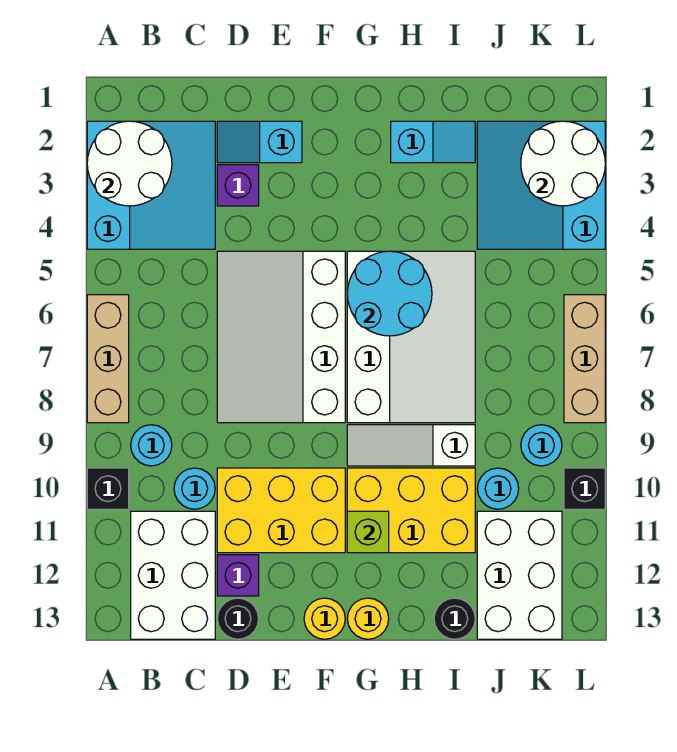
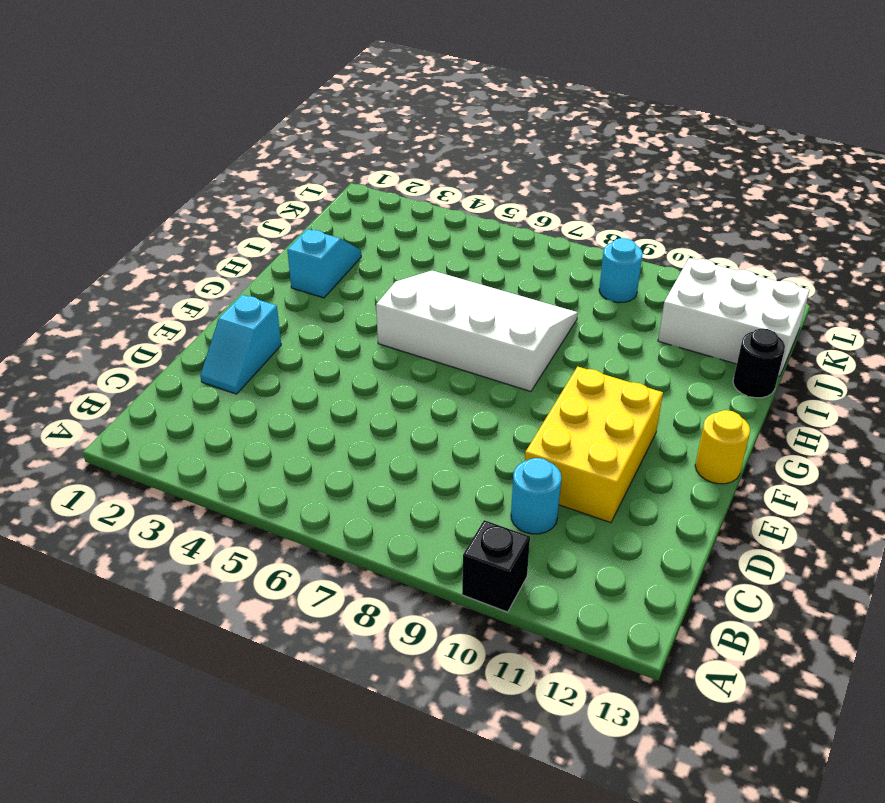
none -> cyan 3x3 slope [87,121,215,249]
none -> tan 1x3 brick [87,295,129,423]
none -> cyan 1x1 round brick [131,425,172,466]

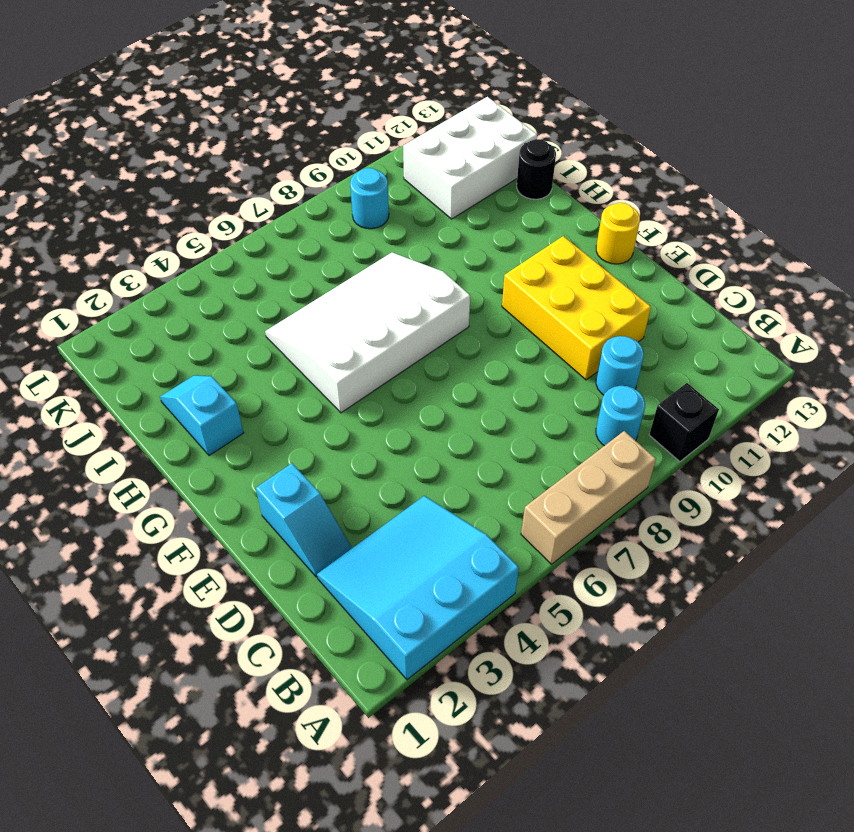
none -> white 2x3 brick [131,511,215,639]
none -> purple 1x1 brick [217,165,259,206]
none -> white 3x4 slope [217,251,345,423]

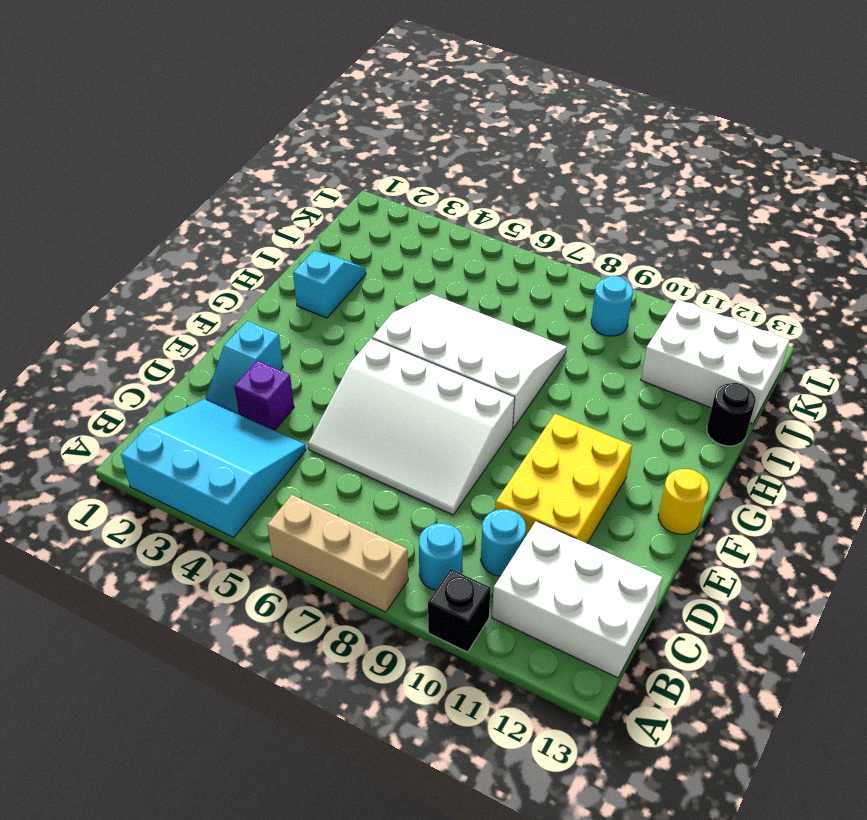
none -> purple 1x1 brick [217,555,259,596]
none -> black 1x1 round brick [217,598,259,639]
none -> white 1x3 slope [347,425,475,466]

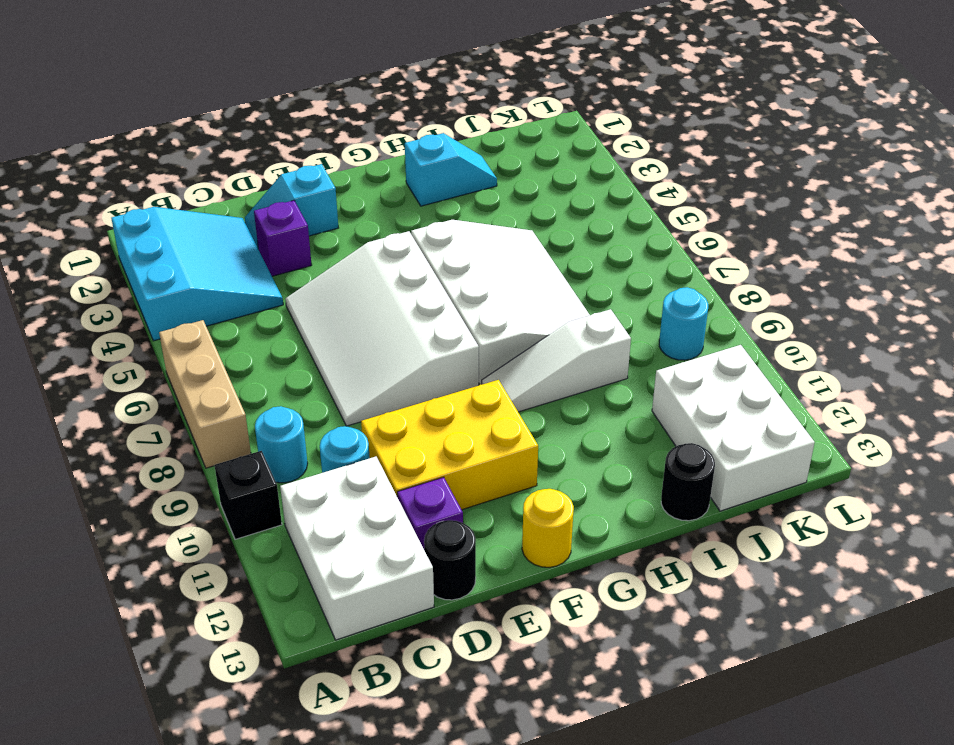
none -> yellow 2x3 brick [347,468,475,553]
none -> yellow 1x1 round brick [347,598,389,639]
none -> cyan 3x3 slope [477,121,605,249]

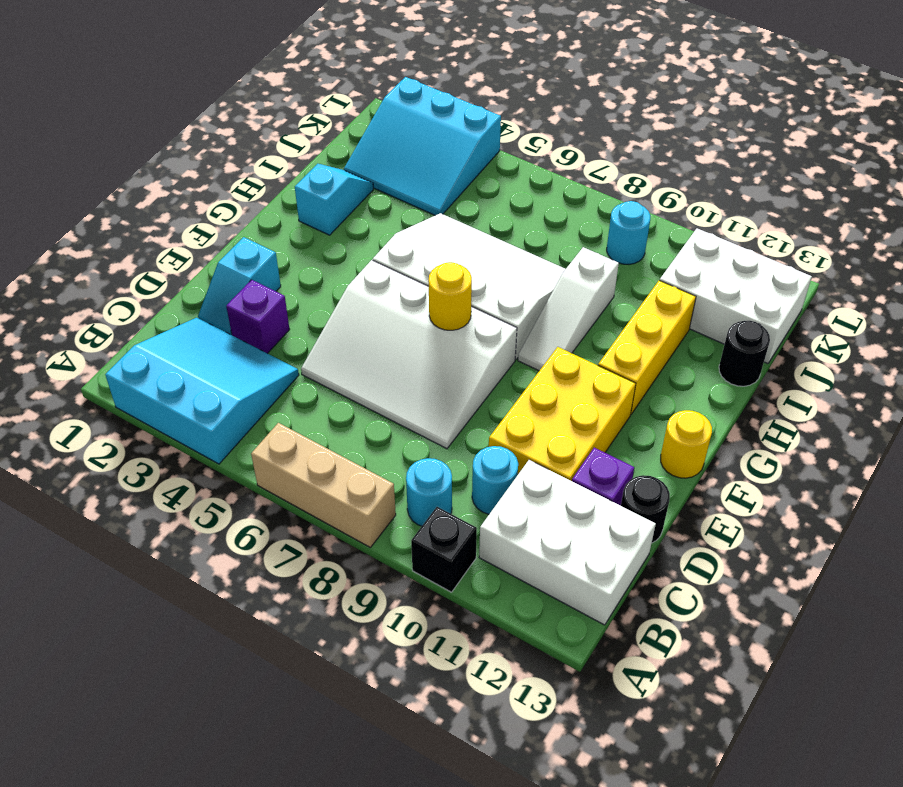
yellow 1x1 round brick [429,262,472,330] -> yellow 1x1 round brick moved to [347,598,389,639]
yellow 1x3 brick [598,280,696,414] -> yellow 2x3 brick [347,468,475,553]
none -> cyan 1x1 round brick [477,468,519,509]
none -> tan 1x3 brick [564,295,605,423]
none -> black 1x1 brick [564,468,605,509]

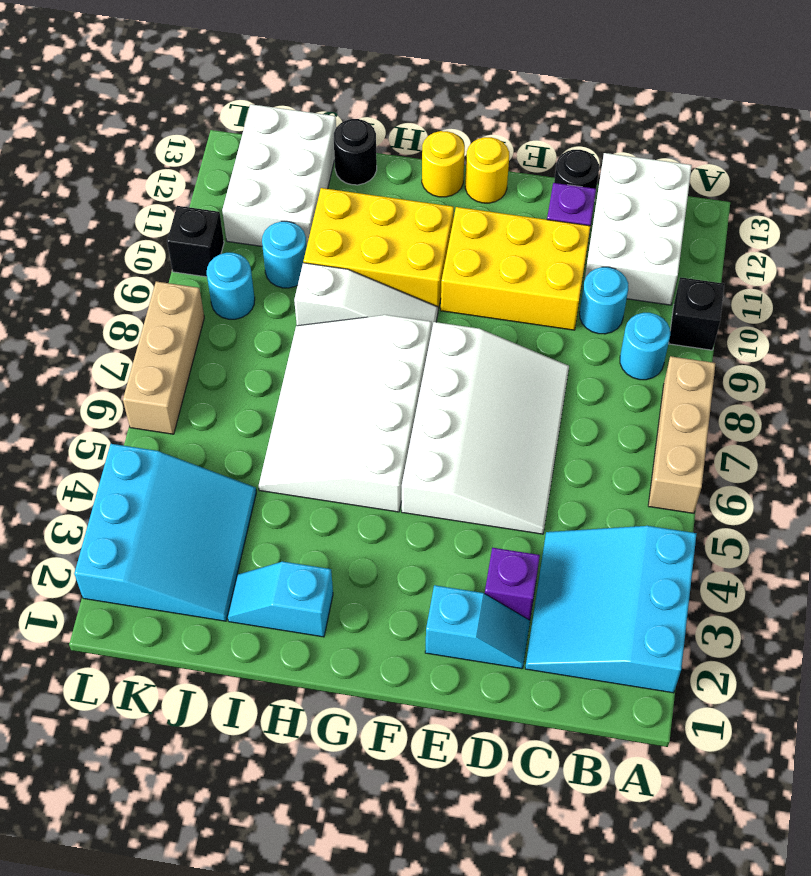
none -> white 2x2 round brick [87,121,172,206]
none -> cyan 2x2 round brick [347,251,432,336]
none -> lime 1x1 brick [347,511,389,553]

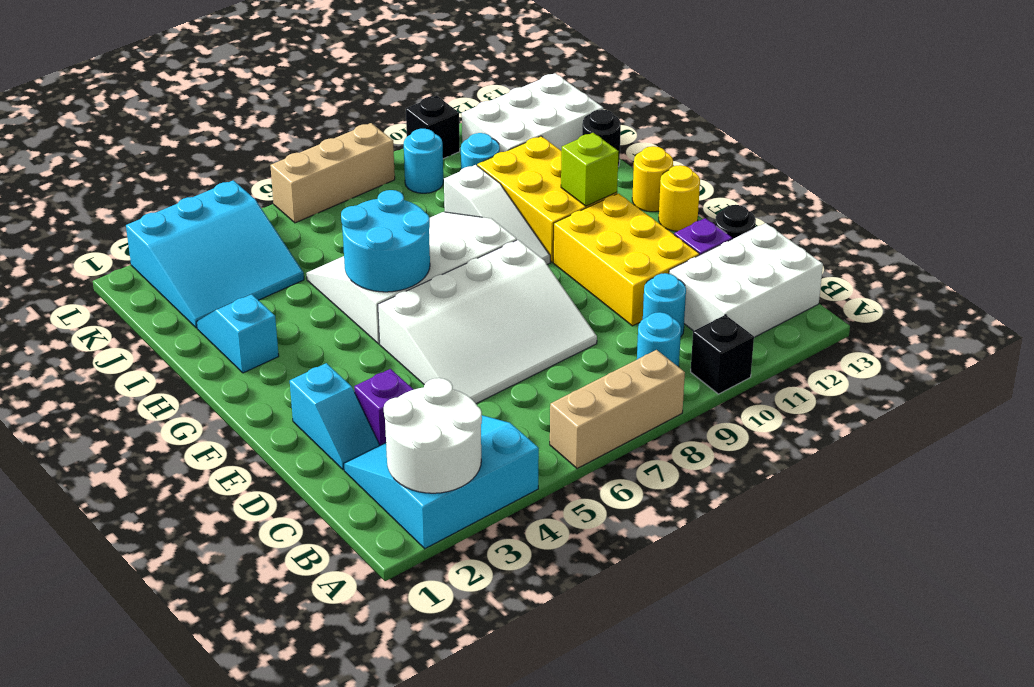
none -> white 2x2 round brick [521,121,605,206]

